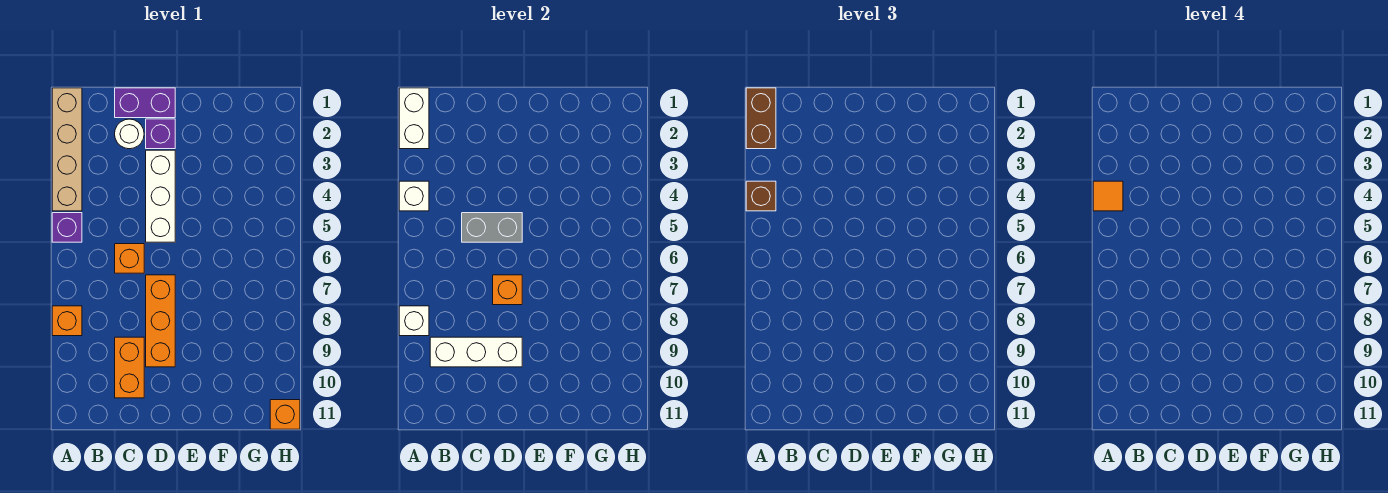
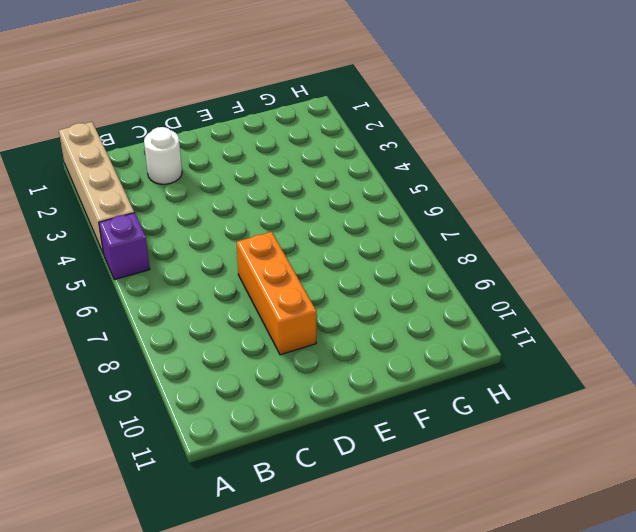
none -> orange 1x1 brick [52,306,82,336]
none -> purple 1x2 brick [115,88,175,118]
none -> orange 1x1 brick [115,244,144,273]

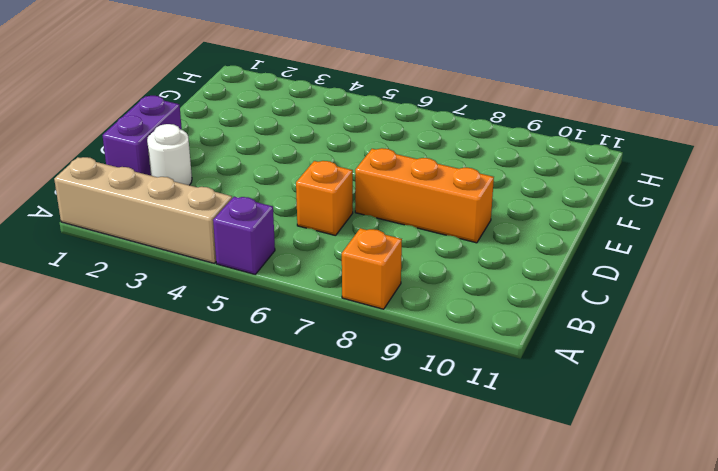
none -> orange 1x2 brick [115,337,144,398]
none -> purple 1x1 brick [146,119,175,149]
none -> white 1x3 brick [146,150,175,242]

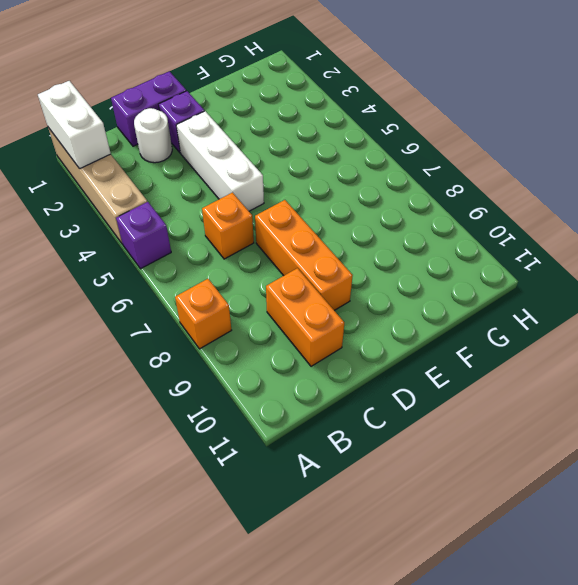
none -> orange 1x1 brick [270,400,300,429]
none -> white 1x1 brick [399,181,429,211]
none -> white 1x1 brick [399,306,429,336]

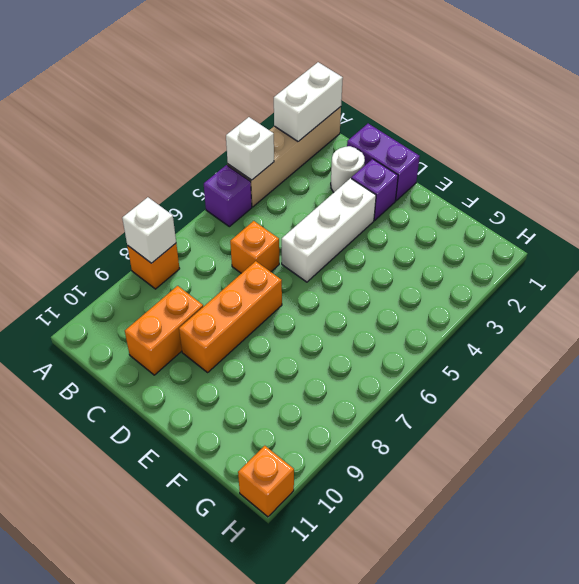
none -> white 1x3 brick [430,337,522,367]
none -> grey 1x2 brick [462,213,522,242]
none -> orange 1x1 brick [493,275,522,305]

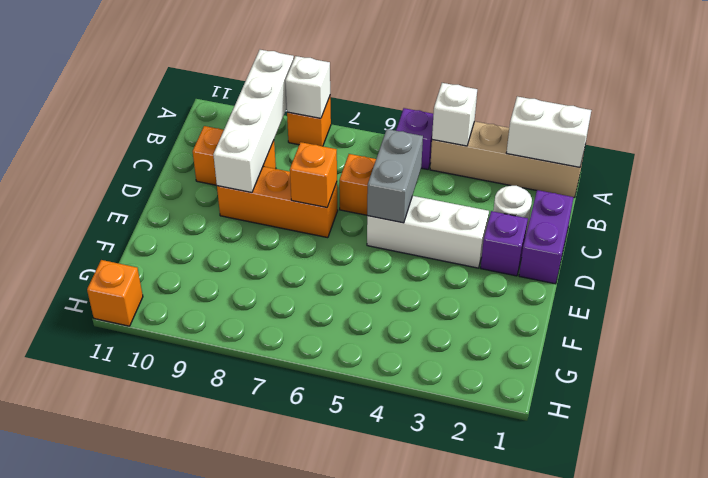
white 1x4 brick [213,50,294,193] -> white 1x3 brick [430,337,522,367]
none -> brown 1x2 brick [746,88,776,149]
none -> brown 1x1 brick [746,181,776,211]
none -> orange 1x1 tile [1093,181,1123,211]

